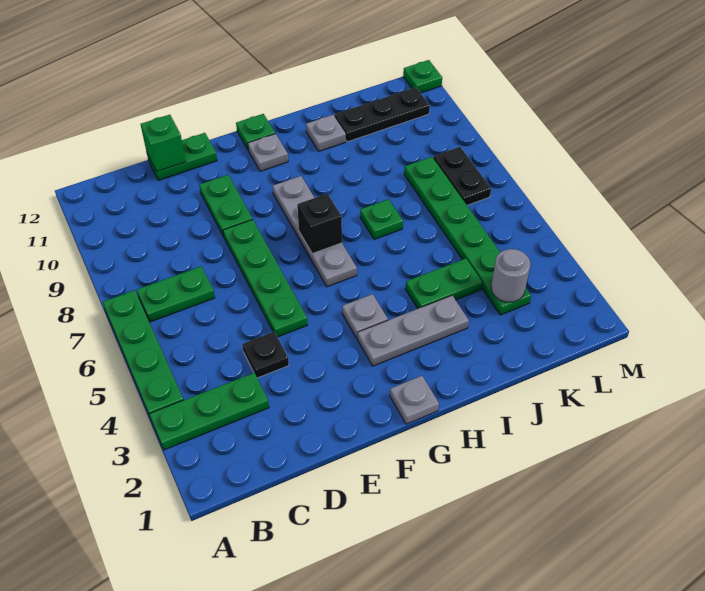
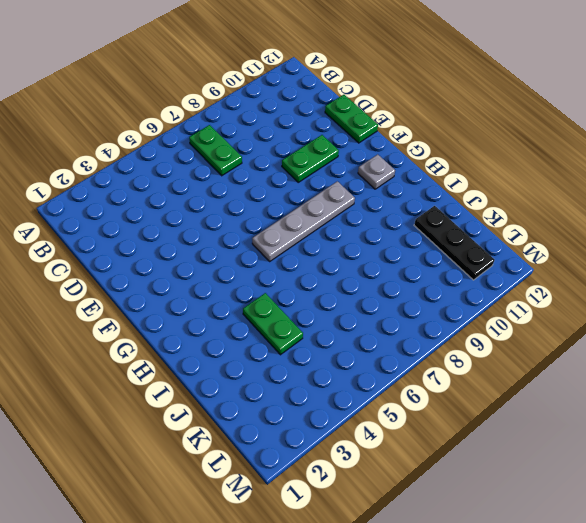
none -> green 1x3 plate [149,373,269,450]
none -> green 1x4 plate [103,290,183,416]
none -> black 1x1 plate [242,332,289,378]

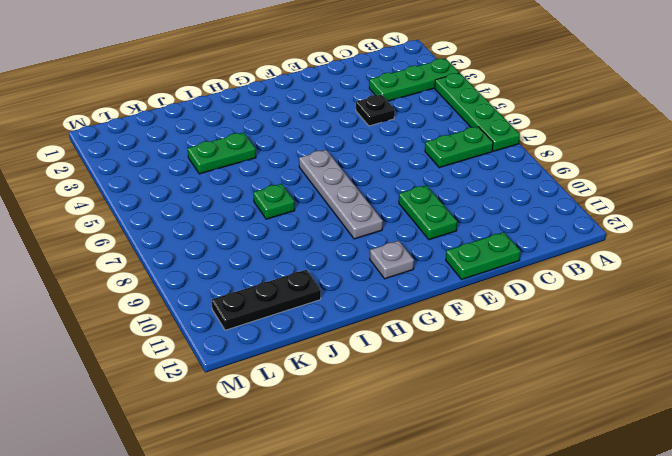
none -> green 1x4 plate [223,220,308,337]
none -> grey 1x1 plate [390,376,439,424]
none -> grey 1x3 plate [358,296,469,366]

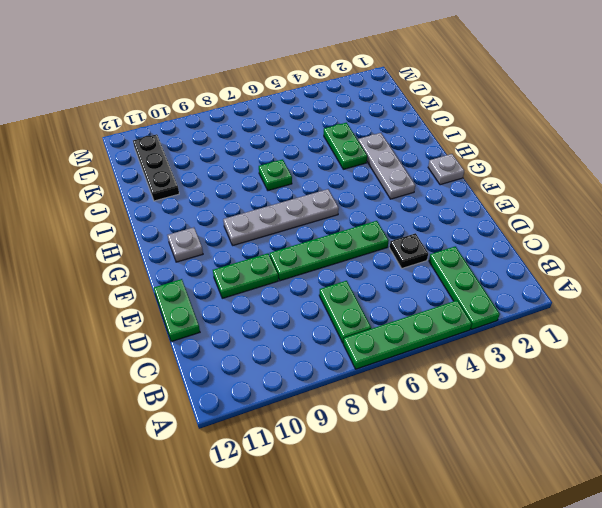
none -> grey 1x1 plate [342,294,388,339]
none -> green 1x1 plate [236,114,275,151]
none -> grey 1x1 plate [306,115,346,151]

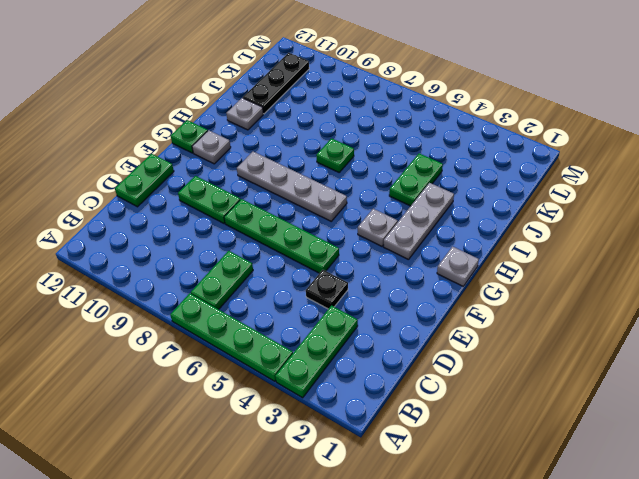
none -> green 1x6 plate [404,157,531,315]
none -> black 1x2 plate [433,147,491,205]
none -> green 1x1 plate [403,60,442,93]

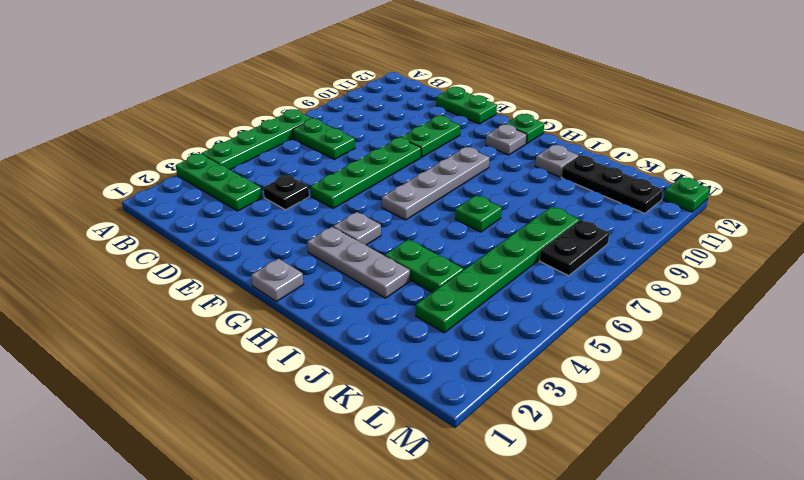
none -> green 1x1 brick [141,115,186,172]
none -> black 1x1 brick [297,194,342,254]
none -> grey 1x1 round brick [491,249,530,302]

